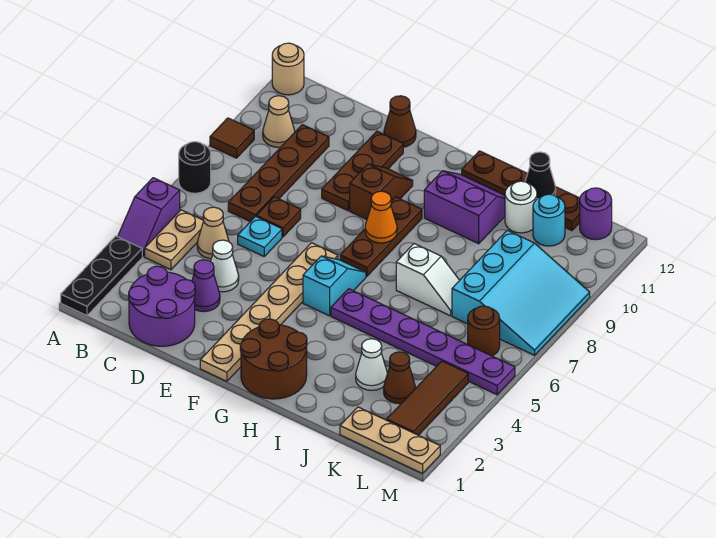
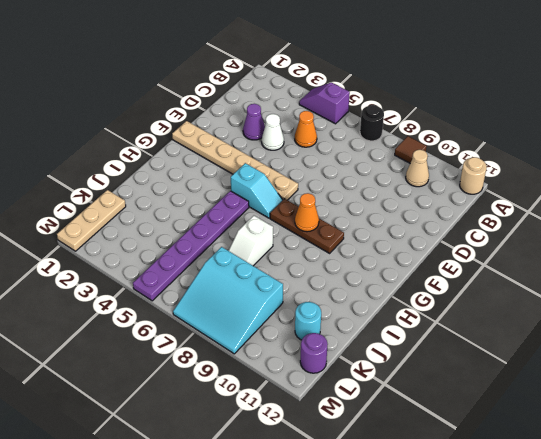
orange 1x1 cone [295,111,317,147] -> tan 1x1 cone [197,207,229,259]
none -> black 1x3 plate [61,236,142,316]
none -> tan 1x2 plate [145,210,204,270]
none -> purple 2x2 round brick [129,266,195,346]
none -> brown 1x4 plate [228,125,329,222]

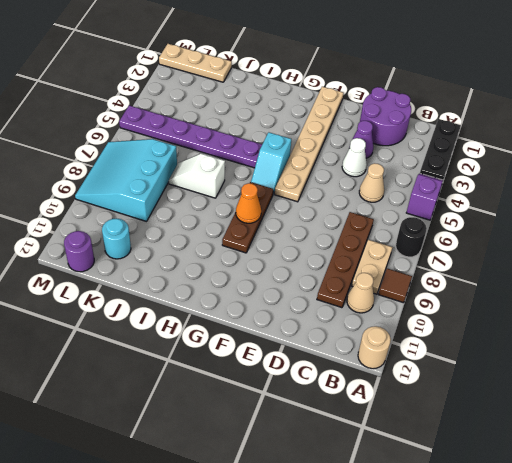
tan 1x2 plate [352,240,392,294] -> tan 1x2 plate moved to [145,210,204,270]
none -> cyan 1x1 plate [238,216,282,256]
none -> brown 1x1 plate [256,197,301,237]
none -> brown 1x3 plate [322,131,403,211]
none -> brown 1x1 cone [384,96,416,147]

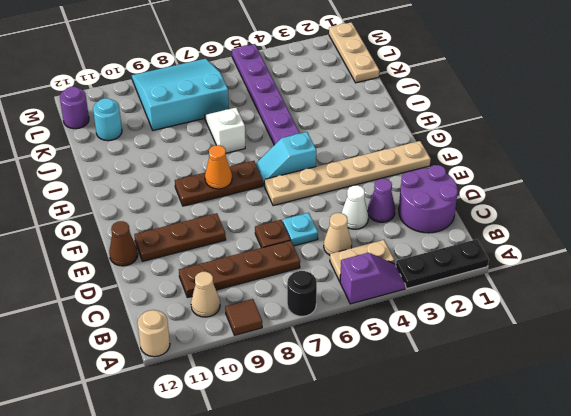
none -> brown 1x2 slope [350,164,413,219]
none -> brown 2x2 round brick [240,319,307,399]
none -> purple 2x2 slope [424,171,505,244]
none -> brown 1x4 plate [462,151,580,231]

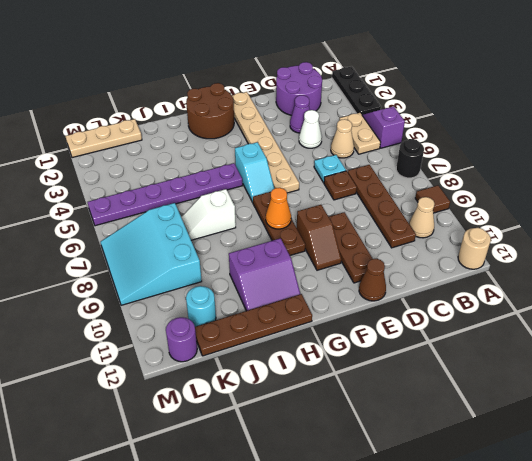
none -> white 1x1 cone [356,339,387,390]
none -> white 1x1 round brick [505,181,537,233]
none -> brown 1x1 cone [384,352,416,404]
none -> brown 1x3 tile [387,361,468,435]

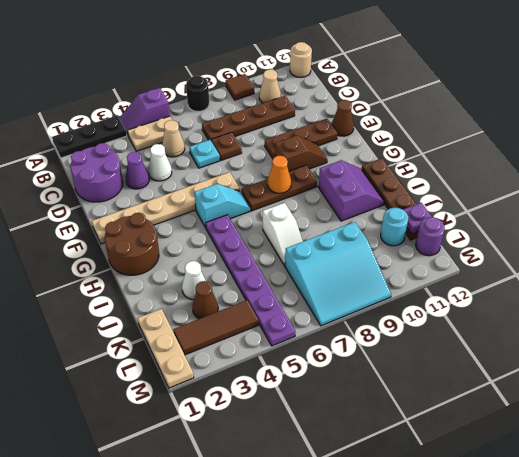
purple 1x1 plate [403,203,432,234] -> none
none -> white 1x1 round brick [505,181,537,233]
none -> brown 1x1 round brick [468,306,500,356]
none -> black 1x1 cone [525,152,556,199]

